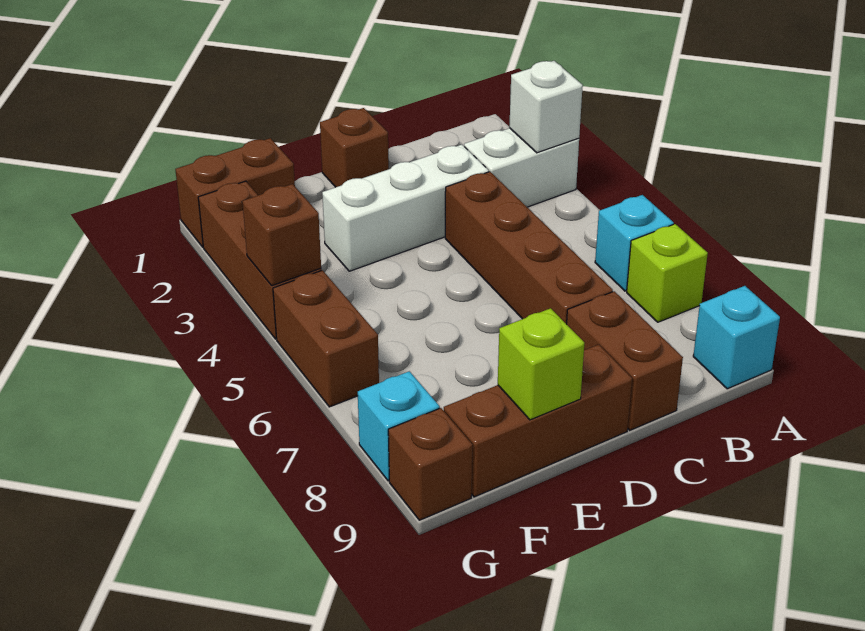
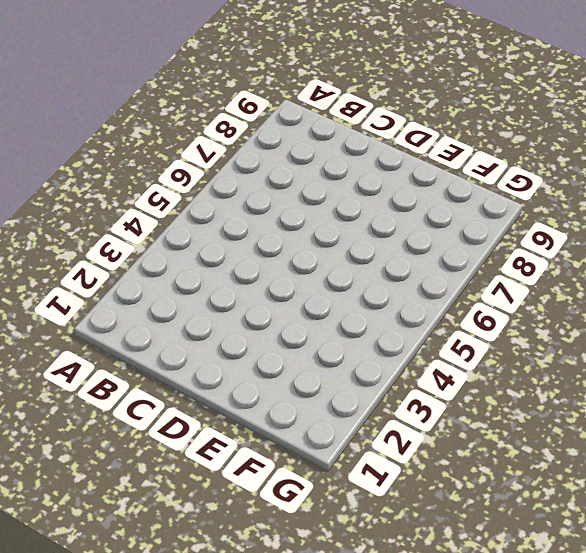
none -> white 1x2 brick [464,128,579,207]
none -> cyan 1x1 brick [595,195,674,291]
none -> lime 1x1 brick [627,224,708,322]

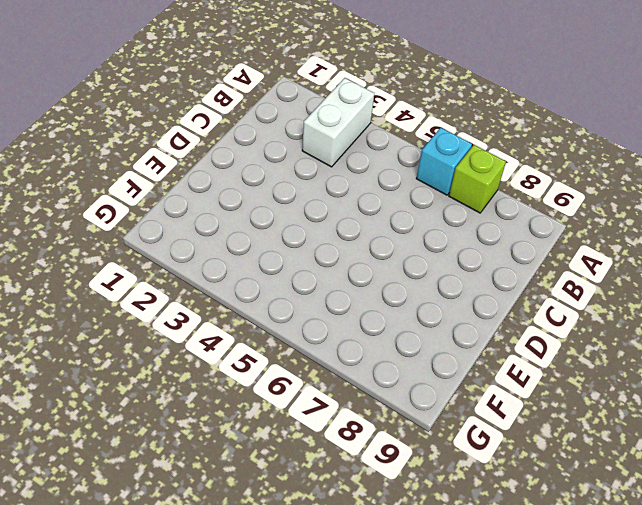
none -> cyan 1x1 brick [693,286,780,389]
none -> white 1x3 brick [322,145,489,271]
none -> brown 1x4 brick [445,172,613,324]

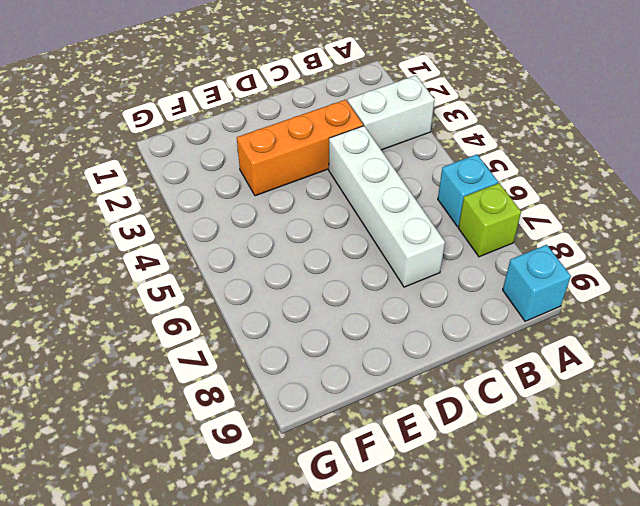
orange 1x3 brick [237,100,363,196] -> white 1x3 brick [322,145,489,271]
white 1x4 brick [329,126,445,287] -> brown 1x4 brick [445,172,613,324]
none -> brown 1x2 brick [567,291,683,430]
none -> brown 1x1 brick [320,108,389,187]
none -> brown 1x3 brick [444,345,632,497]

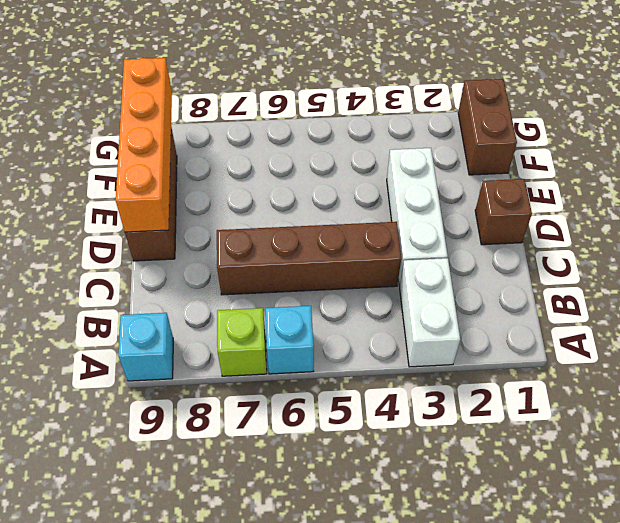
orange 1x4 brick [116,58,172,232] -> lime 1x1 brick [498,308,584,420]
none -> brown 1x2 brick [567,291,683,430]
none -> brown 1x3 brick [198,181,321,339]
none -> brown 1x2 brick [273,270,379,407]

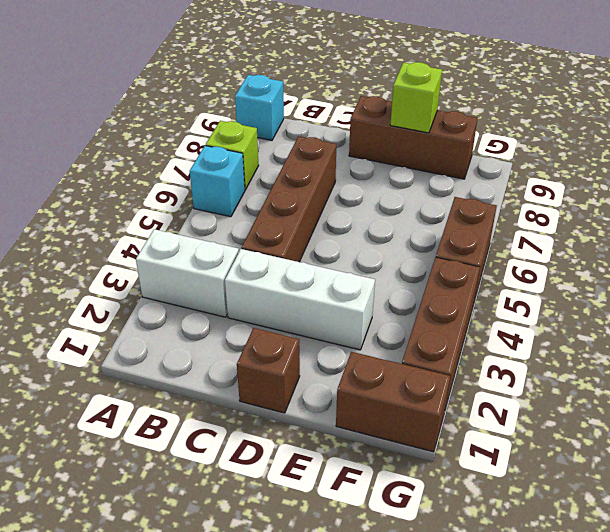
none -> brown 1x2 brick [567,291,683,430]
none -> cyan 1x1 brick [358,371,440,481]
none -> brown 1x1 brick [388,408,472,520]

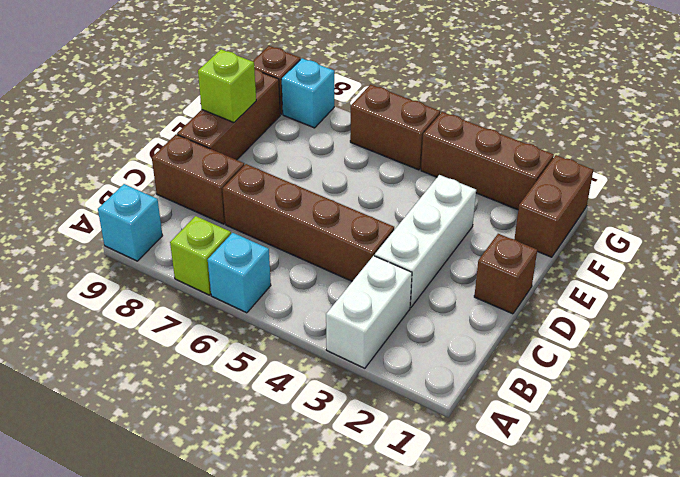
none -> white 1x1 brick [509,61,583,153]
none -> brown 1x1 brick [242,184,321,286]

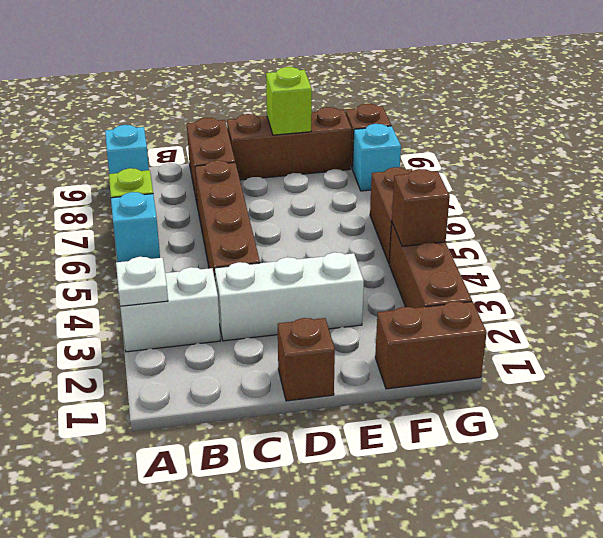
white 1x1 plate [116,257,168,306] -> white 1x1 brick [509,61,583,153]

